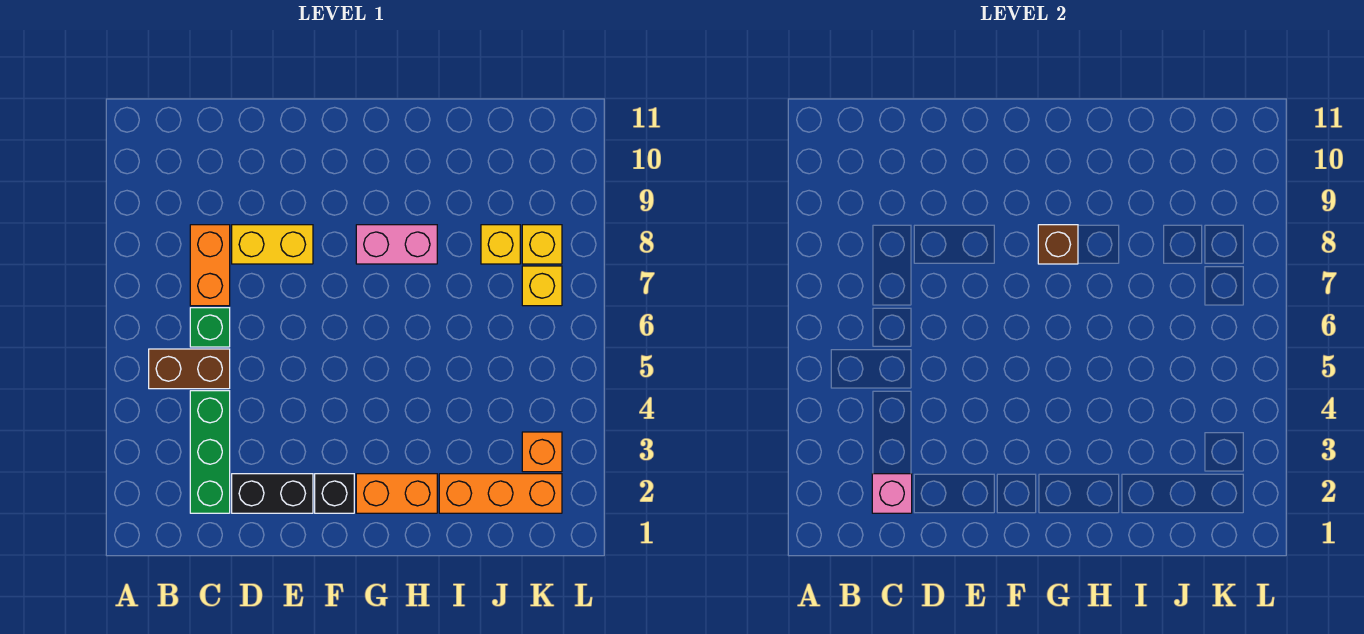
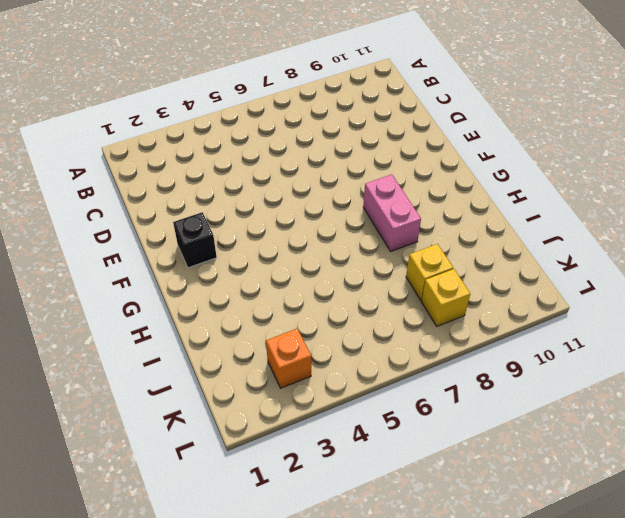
none -> brown 1x2 brick [149,349,230,389]
none -> green 1x3 brick [190,391,230,513]
none -> green 1x1 brick [190,308,230,347]

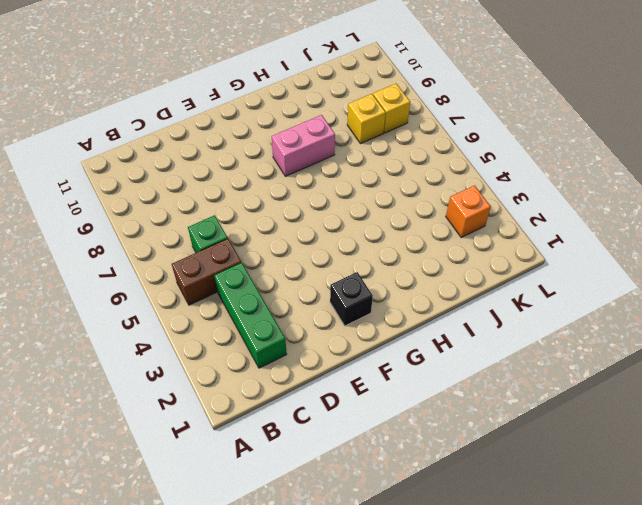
none -> orange 1x2 brick [190,225,230,306]
none -> black 1x2 brick [232,474,313,513]
none -> yellow 1x2 brick [232,225,313,264]

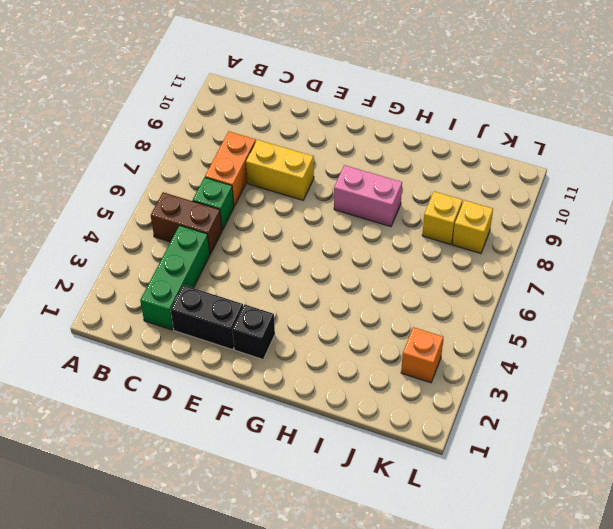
none -> orange 1x2 brick [356,474,437,513]
none -> orange 1x3 brick [439,474,562,513]
none -> yellow 1x1 brick [522,266,562,306]

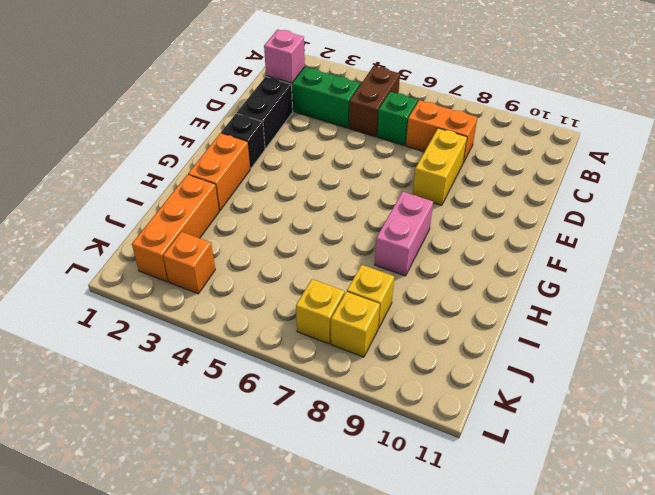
none -> brown 1x1 brick [1038,225,1078,264]

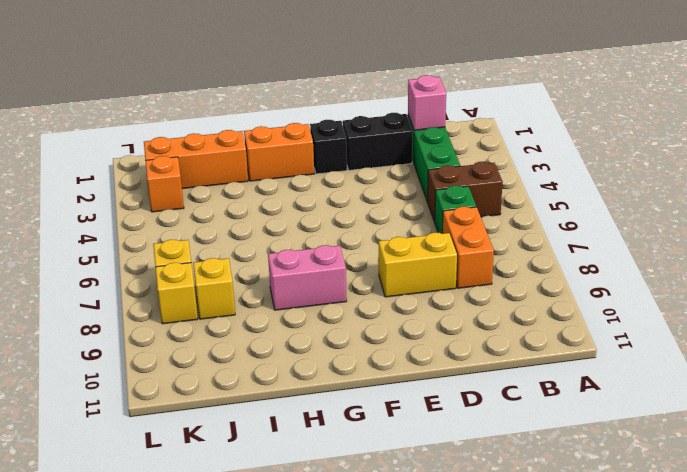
none -> brown 1x1 brick [1038,225,1078,264]

